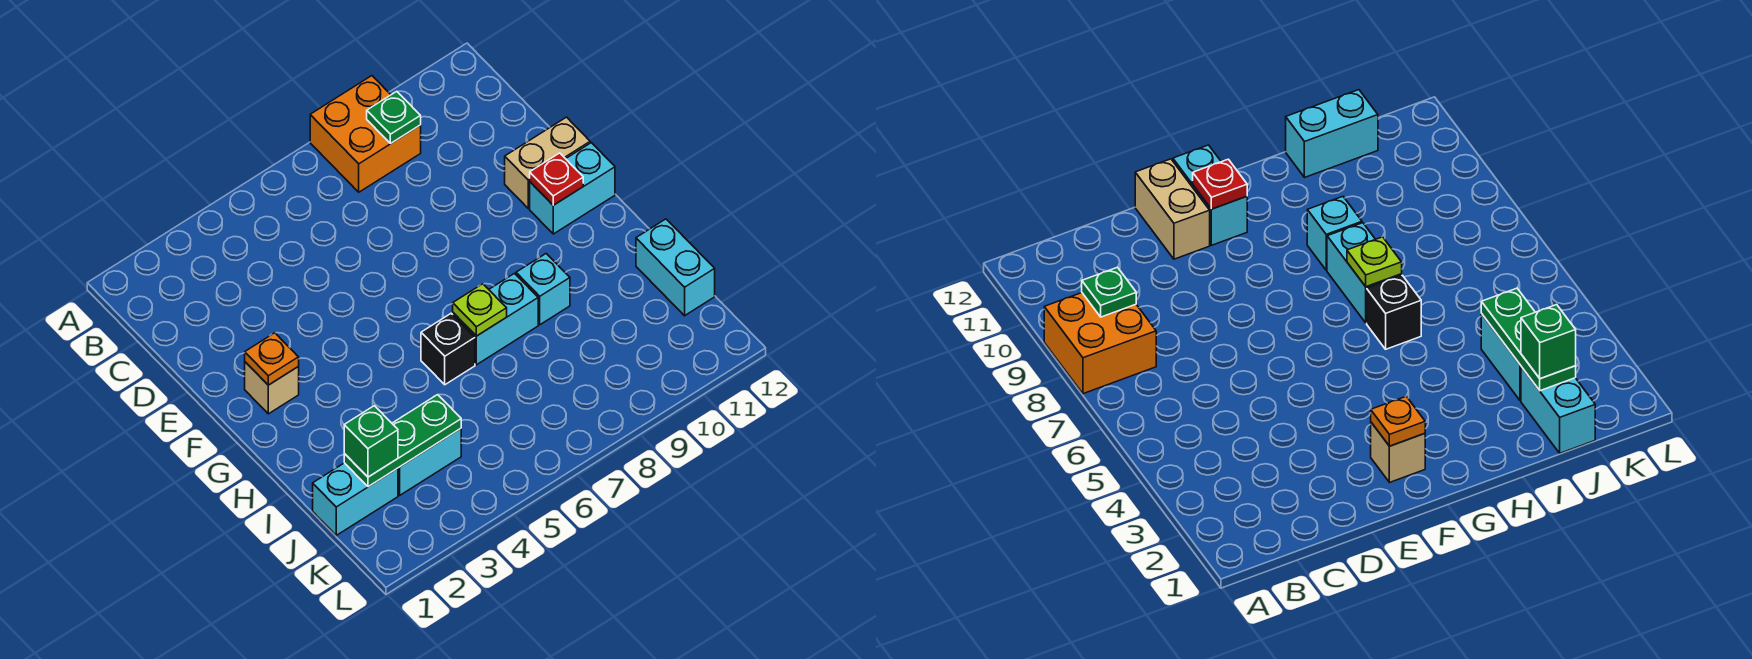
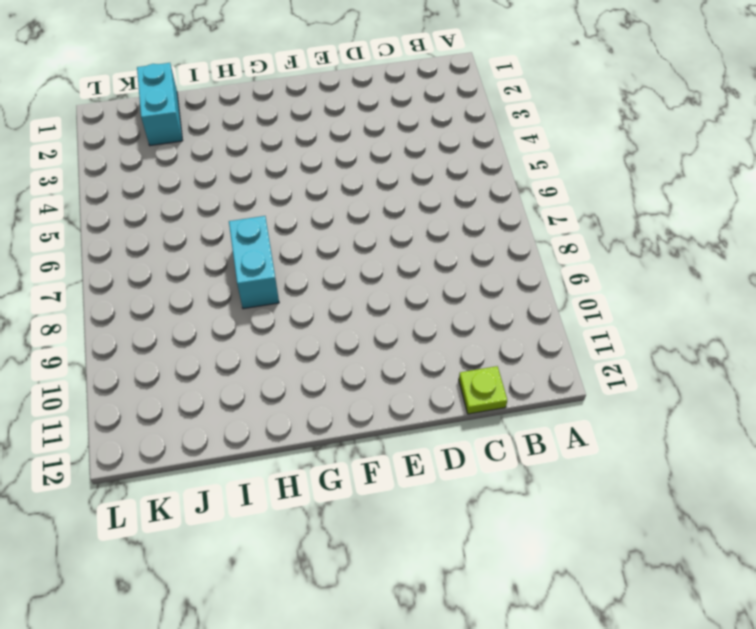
lime 1x1 plate [459,366,507,414] -> lime 1x1 plate moved to [453,284,507,336]
none -> orange 2x2 brick [310,76,421,192]
none -> tan 1x2 brick [505,117,590,209]
none -> tan 1x1 brick [245,362,299,414]

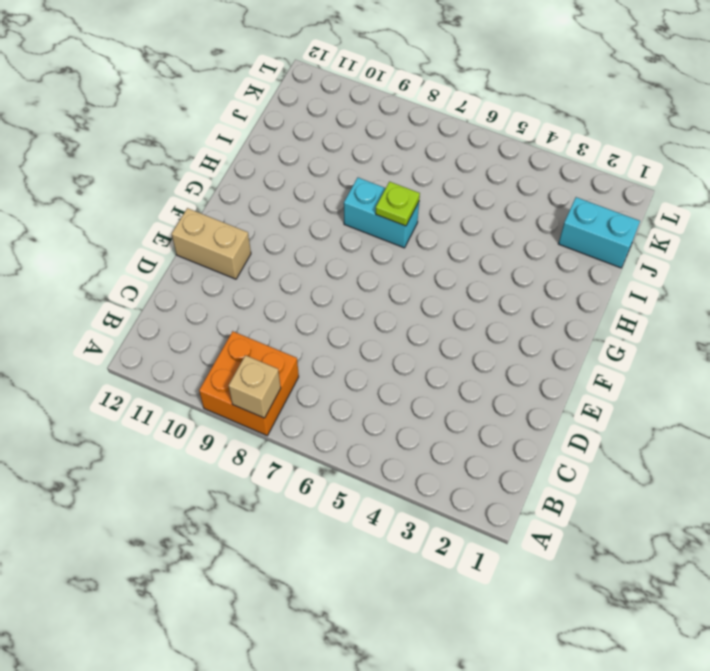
tan 1x1 brick [229,355,281,418] -> tan 1x1 brick moved to [245,362,299,414]
none -> cyan 1x2 brick [530,143,615,234]
none -> black 1x1 brick [421,313,475,385]
none -> cyan 1x1 brick [516,254,570,325]

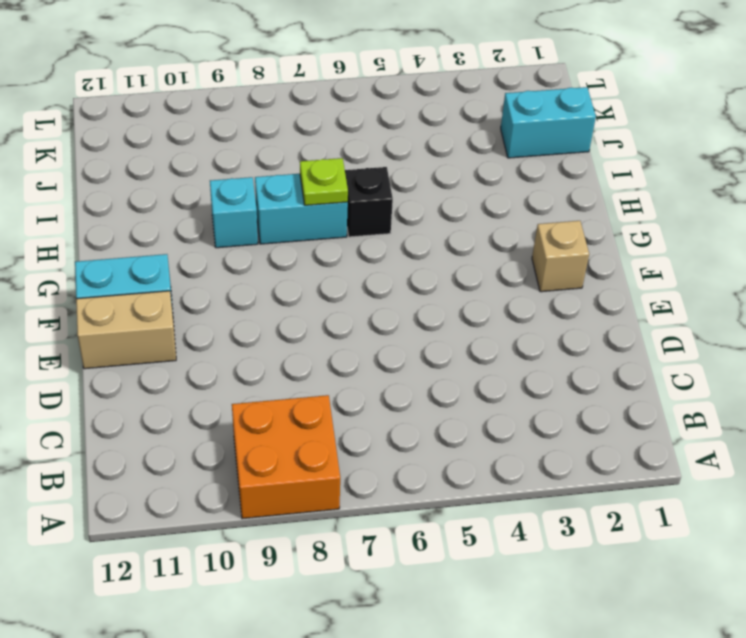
none -> cyan 1x2 brick [636,219,715,316]
none -> cyan 1x2 brick [398,429,461,495]
none -> green 1x1 plate [367,91,421,143]

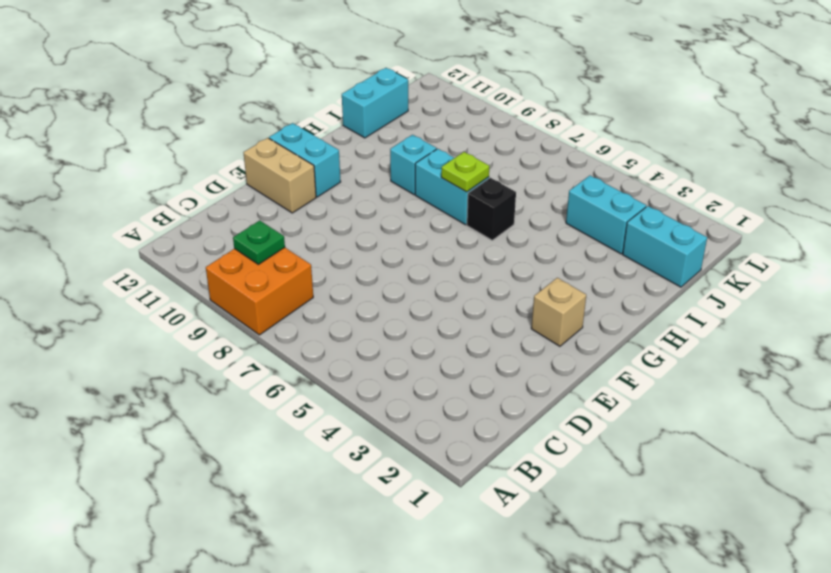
none -> orange 1x1 plate [245,333,299,385]
none -> red 1x1 plate [530,153,583,205]
none -> green 1x3 plate [344,395,461,487]

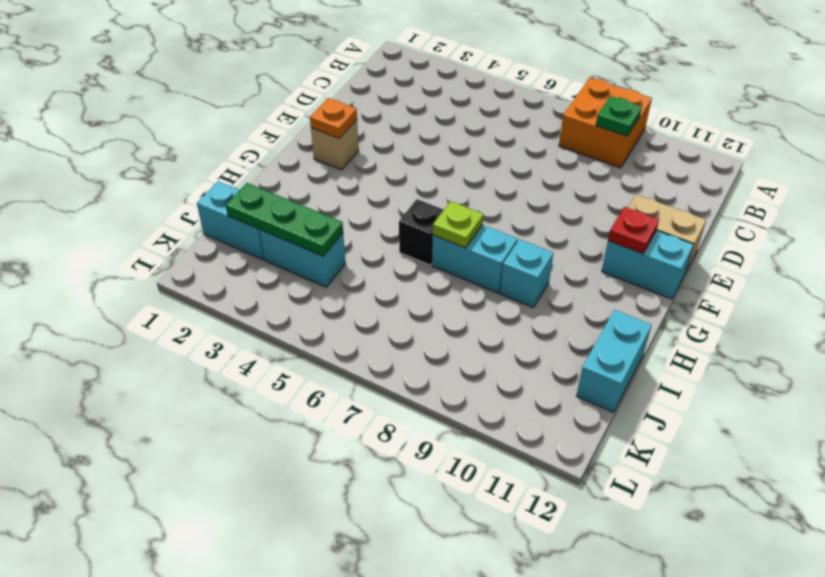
none -> green 1x1 brick [344,406,398,477]

